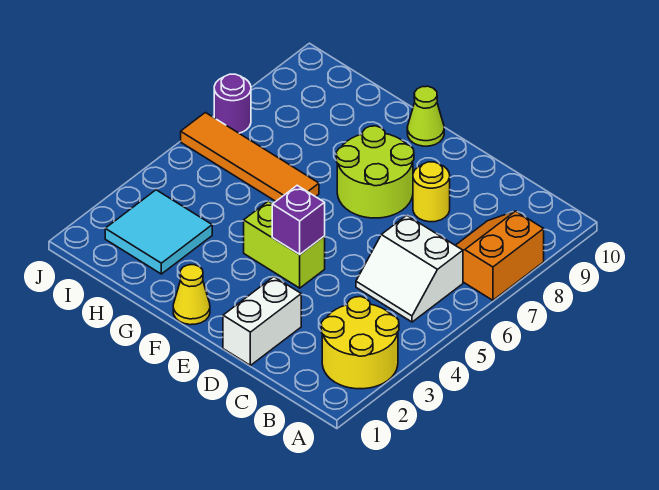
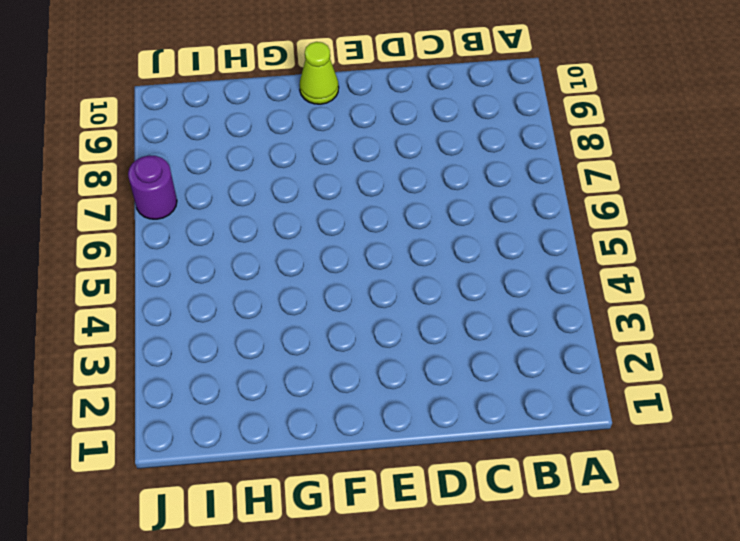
none -> yellow 2x2 round brick [321,297,399,389]
none -> orange 2x2 slope [455,211,544,300]
none -> white 2x2 slope [356,215,463,322]

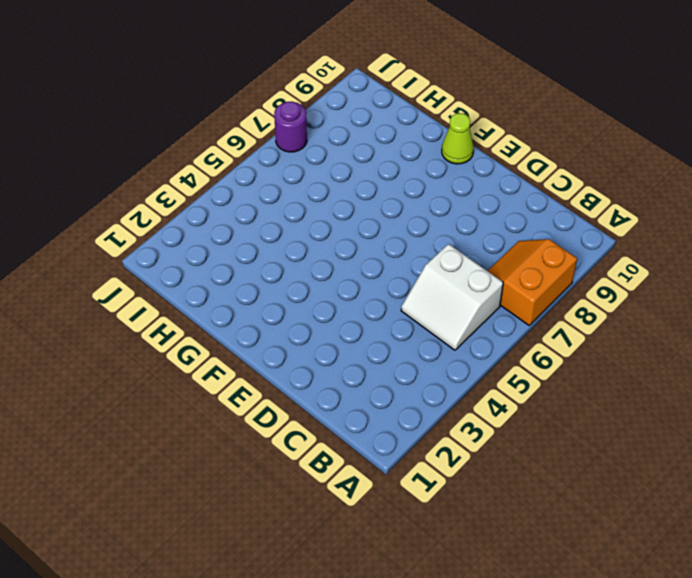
none -> yellow 2x2 round brick [321,297,399,389]
none -> white 1x2 brick [223,277,301,365]
none -> yellow 1x1 round brick [413,162,450,222]

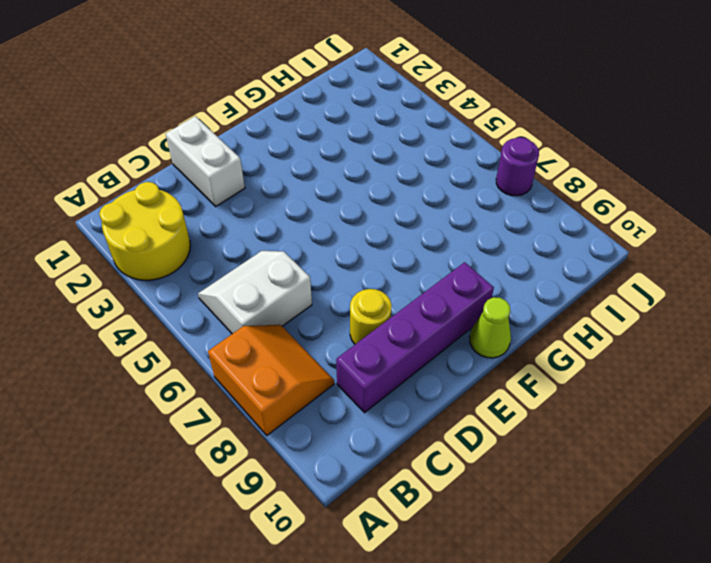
purple 1x4 brick [336,262,494,412] -> none
none -> lime 1x2 brick [244,201,325,288]
none -> lime 2x2 round brick [336,126,414,218]
none -> yellow 1x1 cone [173,265,210,325]

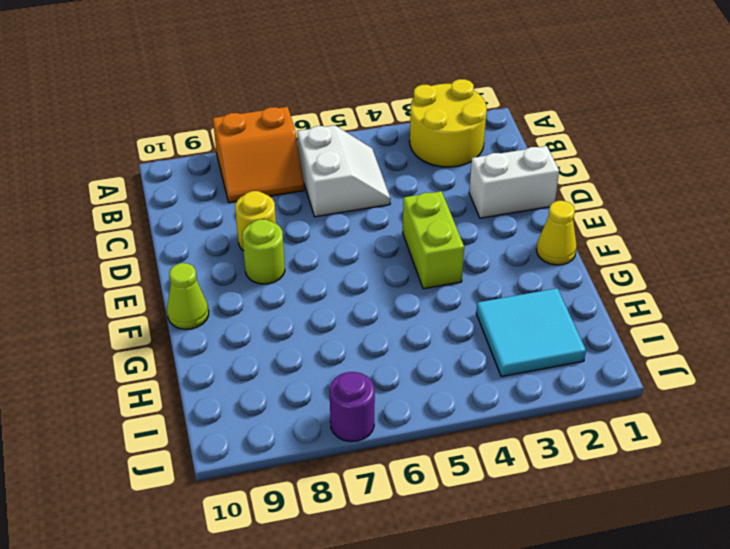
lime 1x1 round brick [242,219,285,284] -> lime 2x2 round brick [336,126,414,218]
none -> orange 1x4 tile [181,113,319,201]
none -> purple 1x1 brick [272,185,325,254]

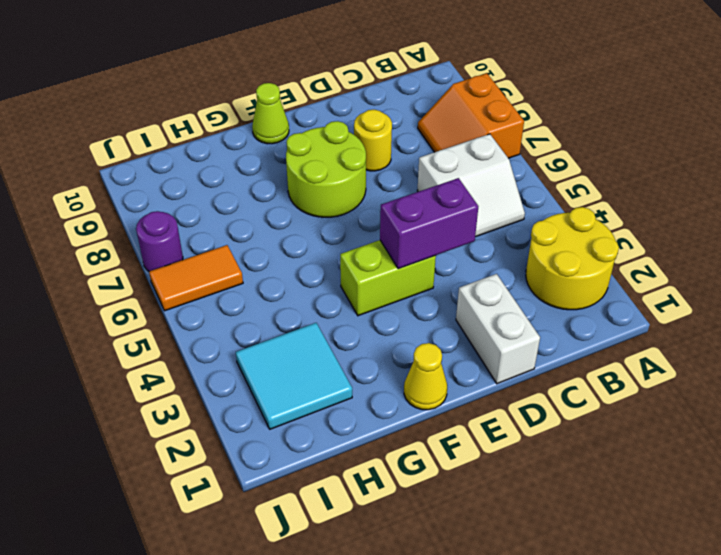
purple 1x2 brick [380,178,478,269] -> purple 1x1 brick [272,185,325,254]
orange 1x2 tile [149,245,243,311] -> orange 1x4 tile [181,113,319,201]

